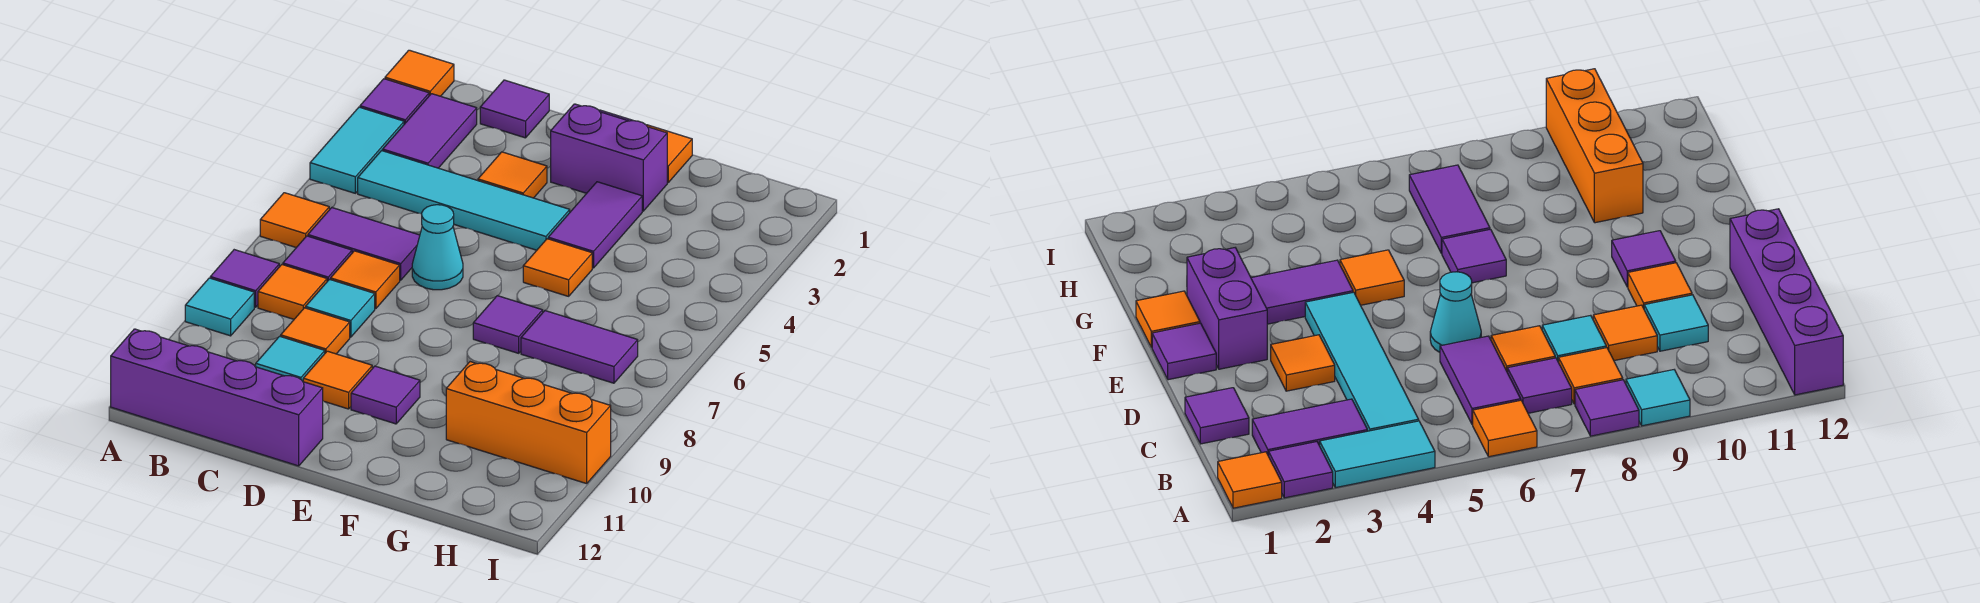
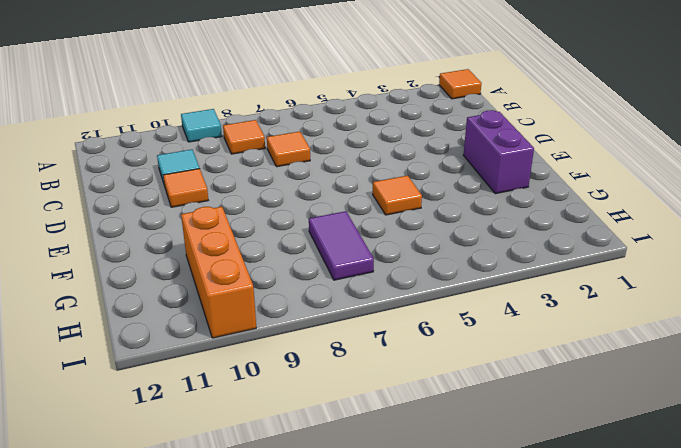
none -> purple 1x1 tile [360,79,429,124]
none -> cyan 1x2 tile [310,107,404,193]
none -> orange 1x1 tile [260,193,329,248]

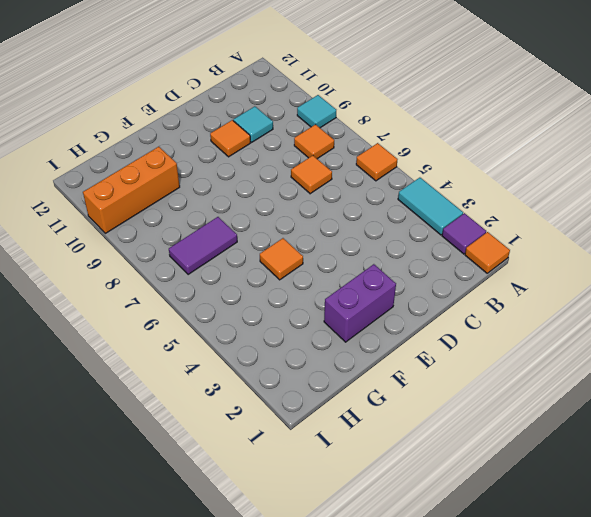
none -> purple 1x1 tile [210,250,279,307]
none -> purple 1x4 brick [111,329,323,466]
none -> purple 1x2 tile [383,94,477,168]

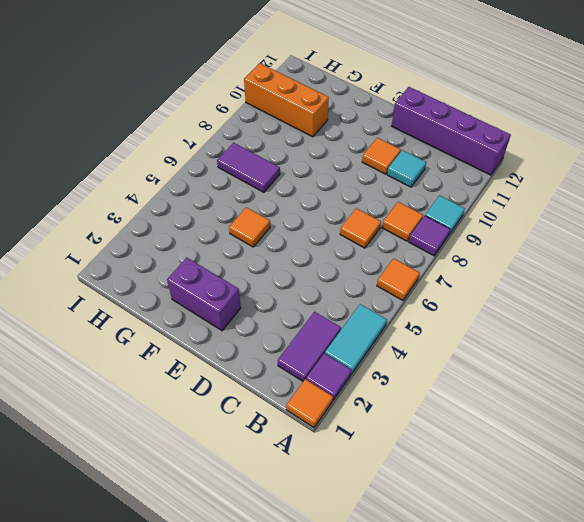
none -> cyan 1x4 tile [358,151,570,250]
none -> purple 1x2 tile [308,208,420,280]
none -> purple 1x1 tile [283,236,352,281]

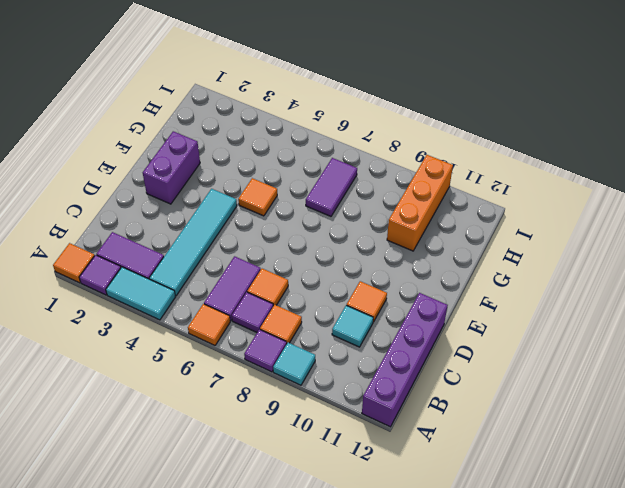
none -> purple 1x1 tile [480,80,549,138]
none -> cyan 1x1 tile [306,279,375,337]
none -> orange 1x1 tile [281,308,350,354]

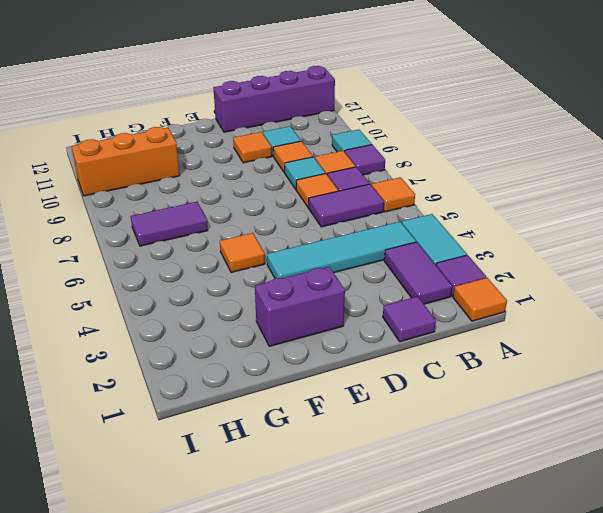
none -> orange 1x1 tile [478,152,547,198]
none -> cyan 1x1 cone [412,205,463,290]
none -> purple 1x1 tile [1152,323,1216,380]

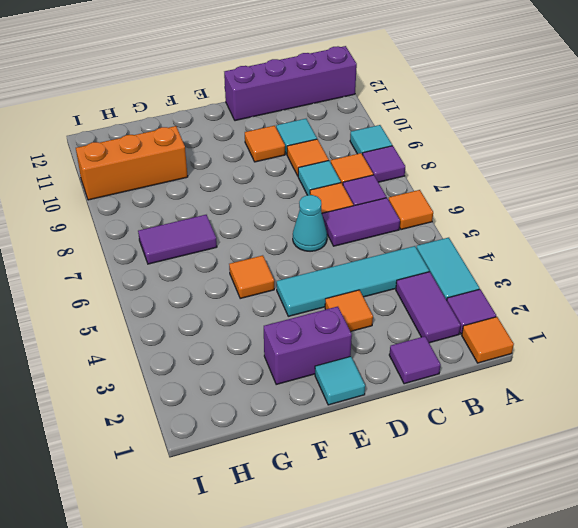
cyan 1x1 tile [315,356,365,405] -> purple 1x1 tile [1152,323,1216,380]
none -> purple 1x1 tile [351,366,420,424]
none -> orange 1x1 tile [647,125,692,182]
none -> purple 1x2 tile [548,182,642,268]

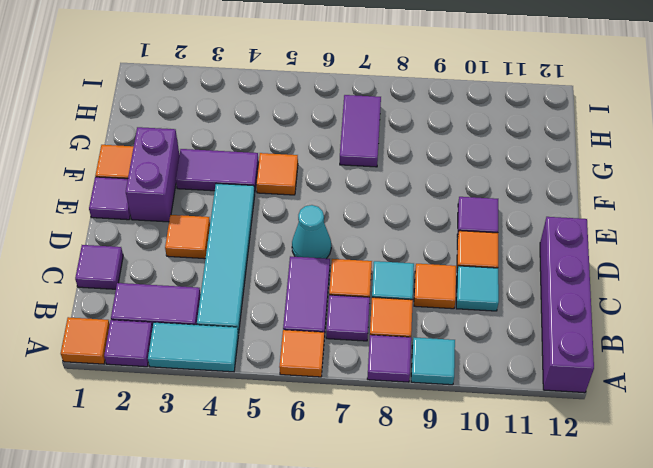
none -> purple 1x1 tile [473,296,543,353]
none -> orange 1x3 brick [446,362,611,484]

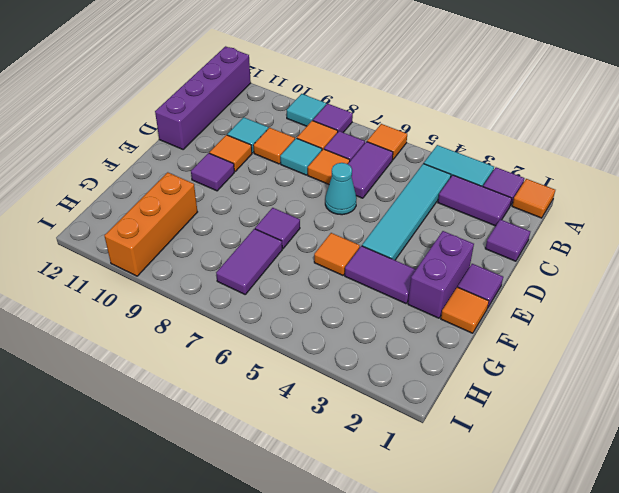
none -> orange 1x1 tile [478,152,547,198]

